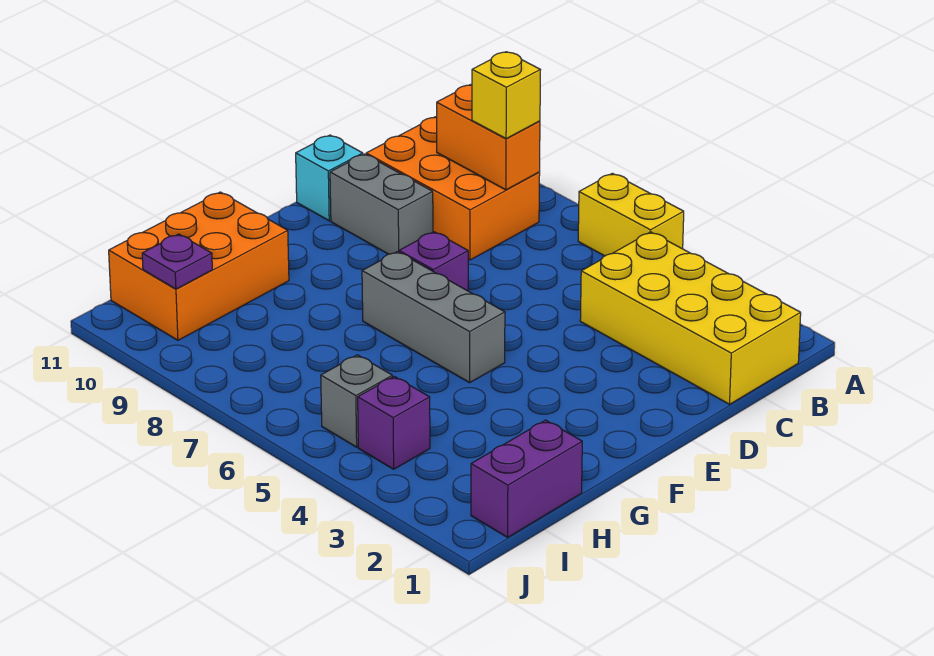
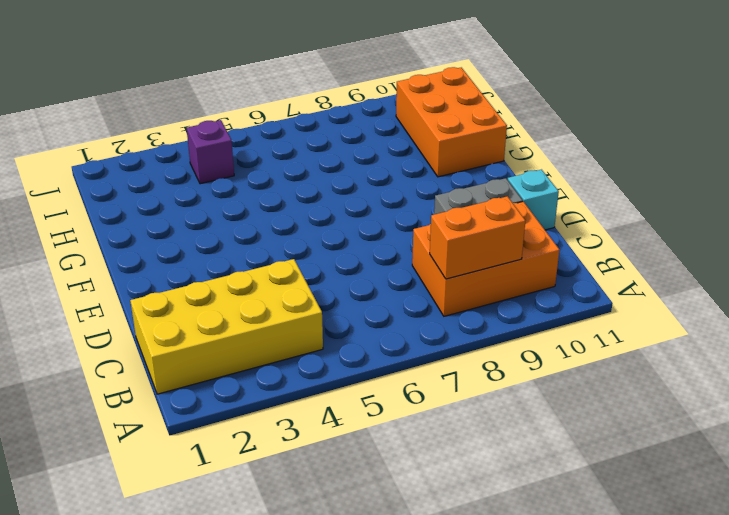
none -> yellow 1x2 brick [578,173,684,256]
none -> purple 1x1 brick [399,232,468,291]
none -> grey 1x3 brick [362,252,505,383]

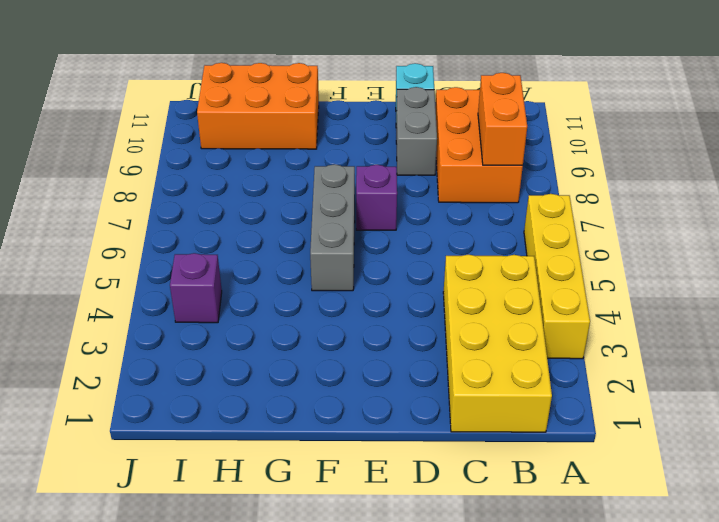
yellow 1x4 brick [524,194,590,359] -> yellow 1x2 brick [578,173,684,256]
none -> purple 1x2 brick [471,420,582,537]
none -> grey 1x1 brick [321,355,392,447]
none -> purple 1x1 plate [142,234,212,289]

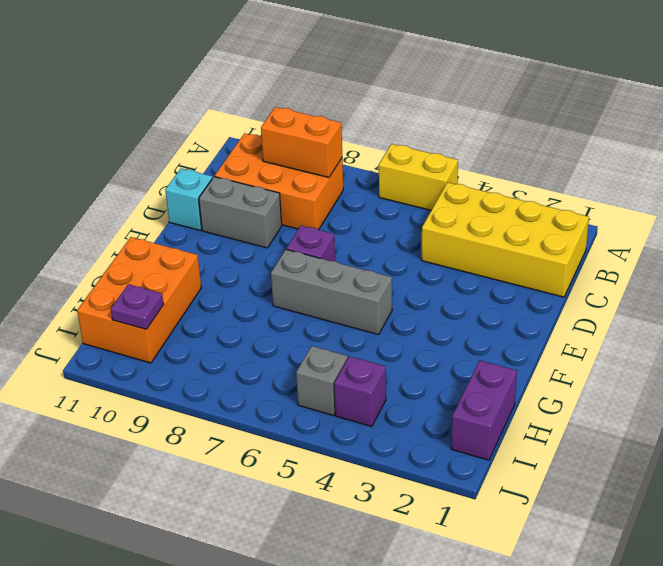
none -> yellow 1x1 brick [472,52,540,139]

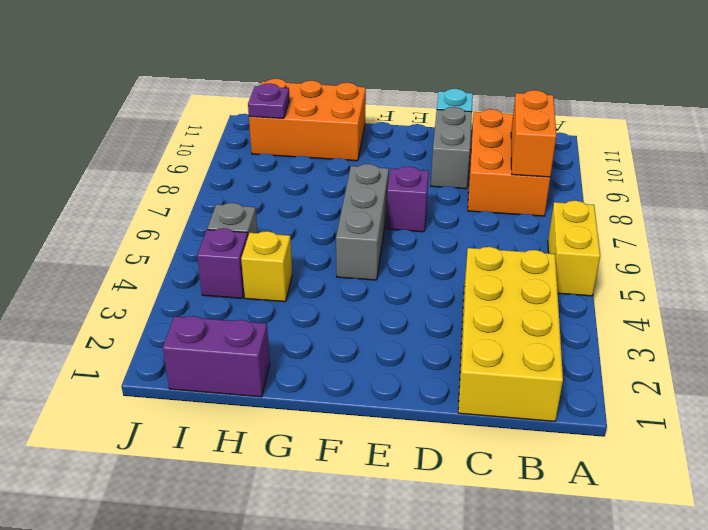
yellow 1x1 brick [241,231,292,302] -> yellow 1x1 brick moved to [472,52,540,139]

